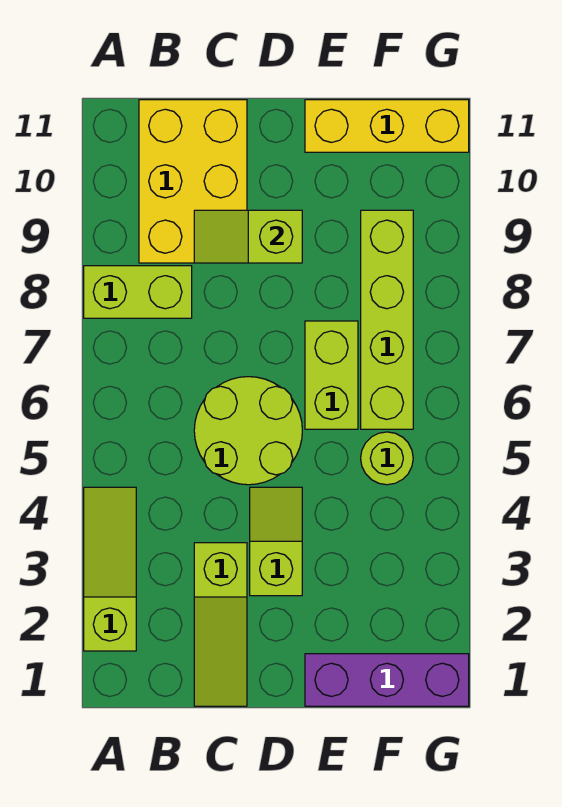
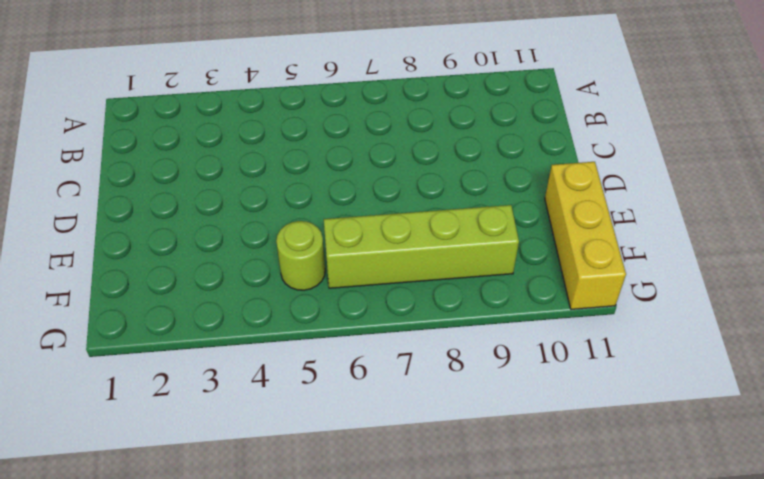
none -> lime 1x3 slope [84,487,136,651]
none -> lime 1x2 brick [84,266,192,318]
none -> yellow 2x3 brick [139,100,247,263]

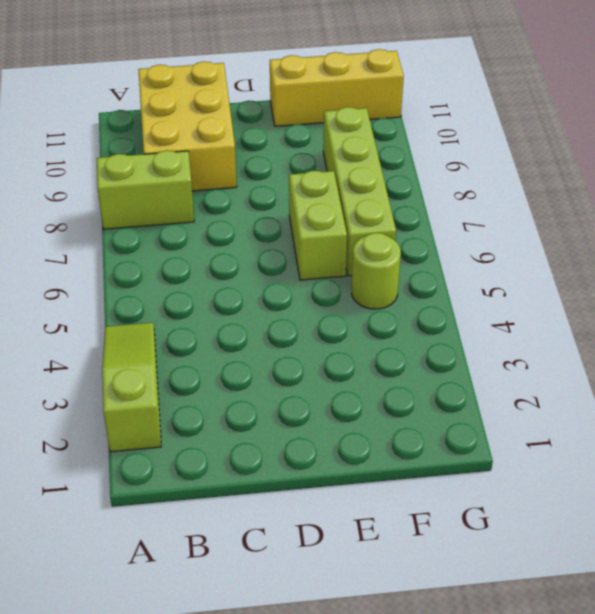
none -> lime 1x3 slope [194,543,247,706]
none -> lime 2x2 round brick [194,377,302,485]
none -> lime 1x2 slope [250,487,302,596]

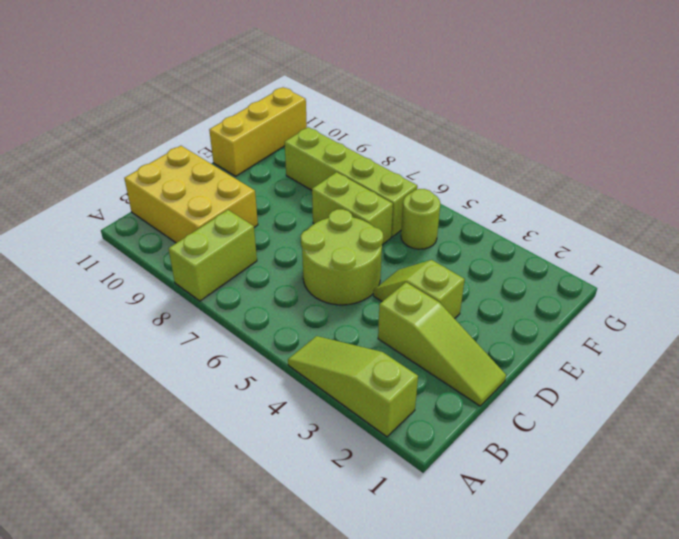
none -> purple 1x3 brick [305,654,469,706]
none -> lime 1x2 slope [194,210,302,263]

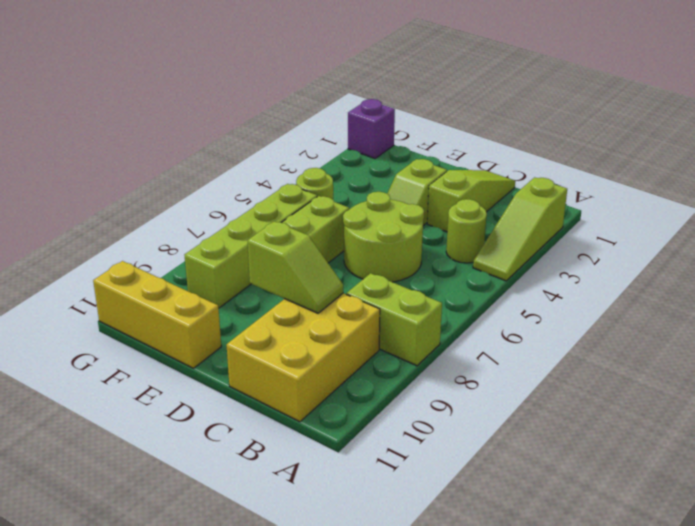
lime 1x1 round brick [446,199,487,263] -> none
purple 1x1 brick [348,99,395,159] -> purple 1x3 brick [305,654,469,706]

